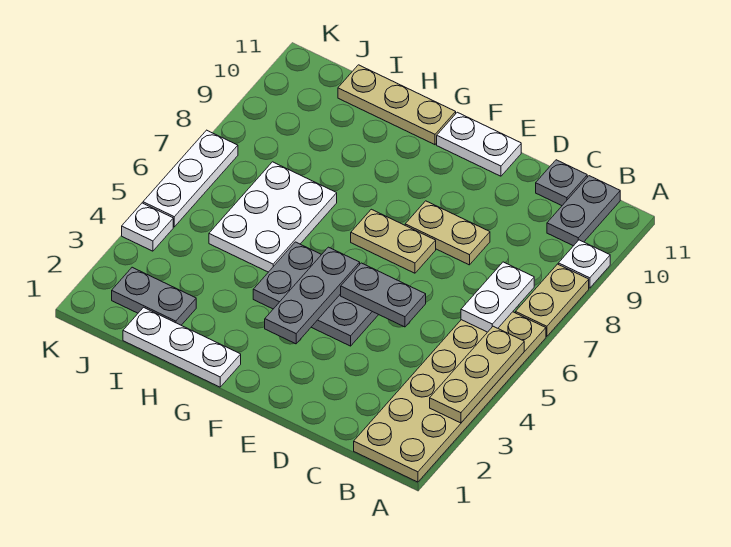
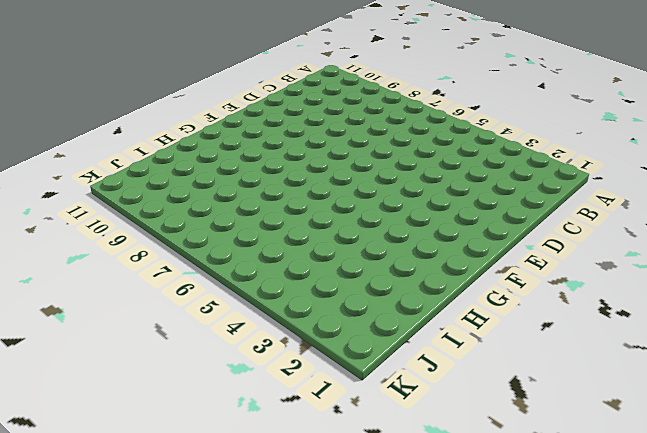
none -> tan 2x6 plate [354,312,546,482]
none -> tan 1x2 plate [516,264,589,337]
none -> white 1x1 plate [558,240,610,288]

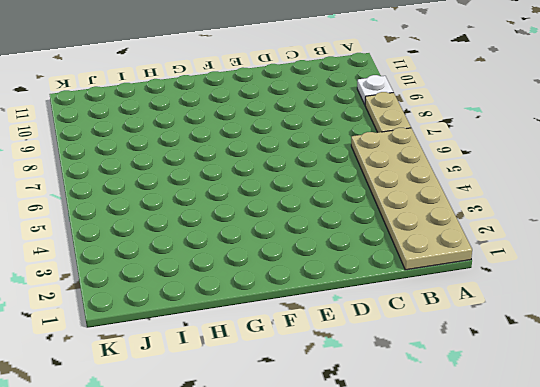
none -> grey 1x2 plate [547,176,620,246]
none -> grey 1x1 plate [536,160,587,206]
none -> tan 1x2 plate [405,201,490,265]

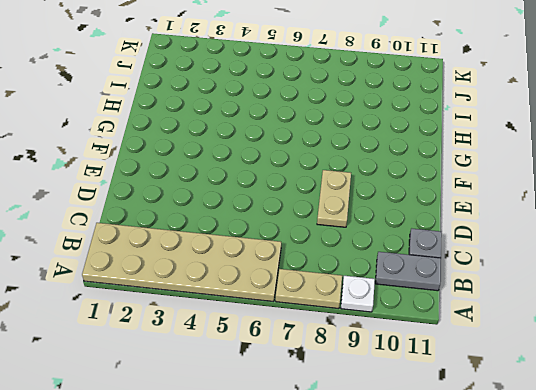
none -> grey 2x3 plate [253,242,378,346]
none -> tan 1x2 plate [351,209,436,273]
none -> white 1x2 plate [437,112,521,176]

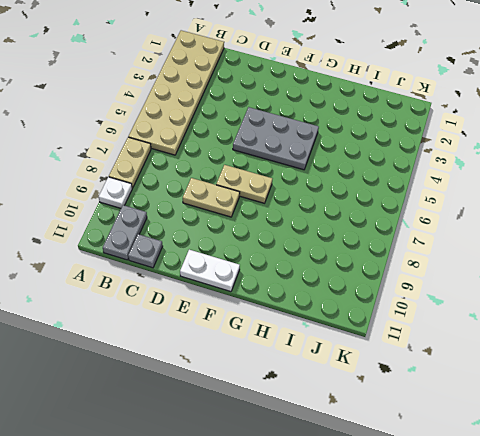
none -> white 1x3 plate [123,307,241,387]
none -> tan 1x3 plate [338,65,456,145]
none -> white 2x3 plate [209,162,337,272]

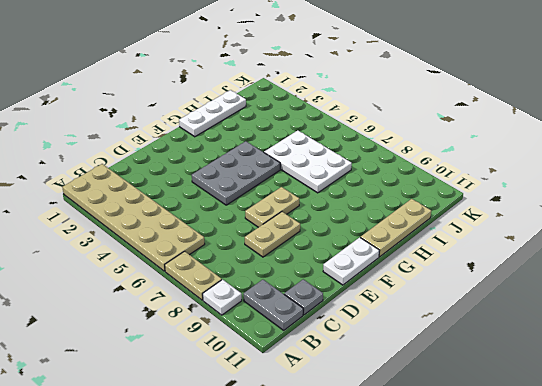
none -> grey 1x2 plate [112,267,196,325]
none -> white 1x1 plate [122,203,173,251]
none -> white 1x3 plate [143,130,238,227]

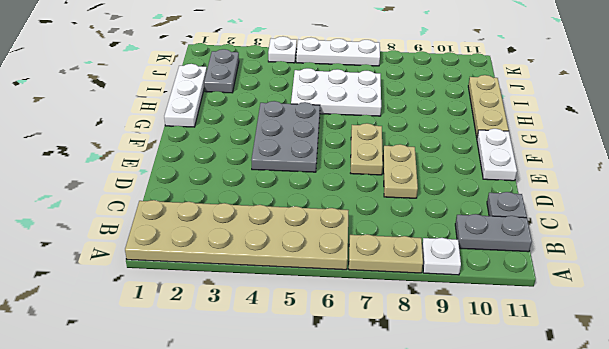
none -> tan 1x3 plate [430,326,524,423]
none -> white 1x2 plate [461,262,534,332]
none -> grey 1x2 plate [341,263,426,327]

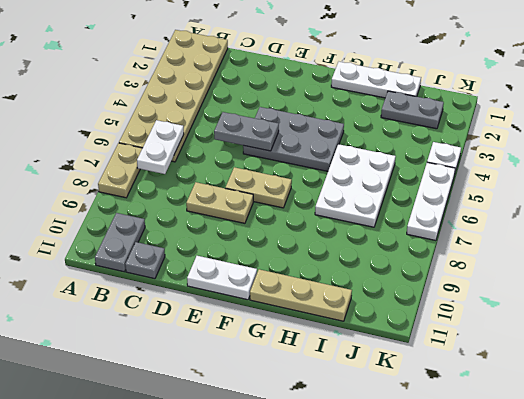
none -> white 1x1 plate [558,240,610,288]
none -> tan 1x3 plate [430,326,524,423]
none -> grey 1x3 plate [265,247,360,344]

